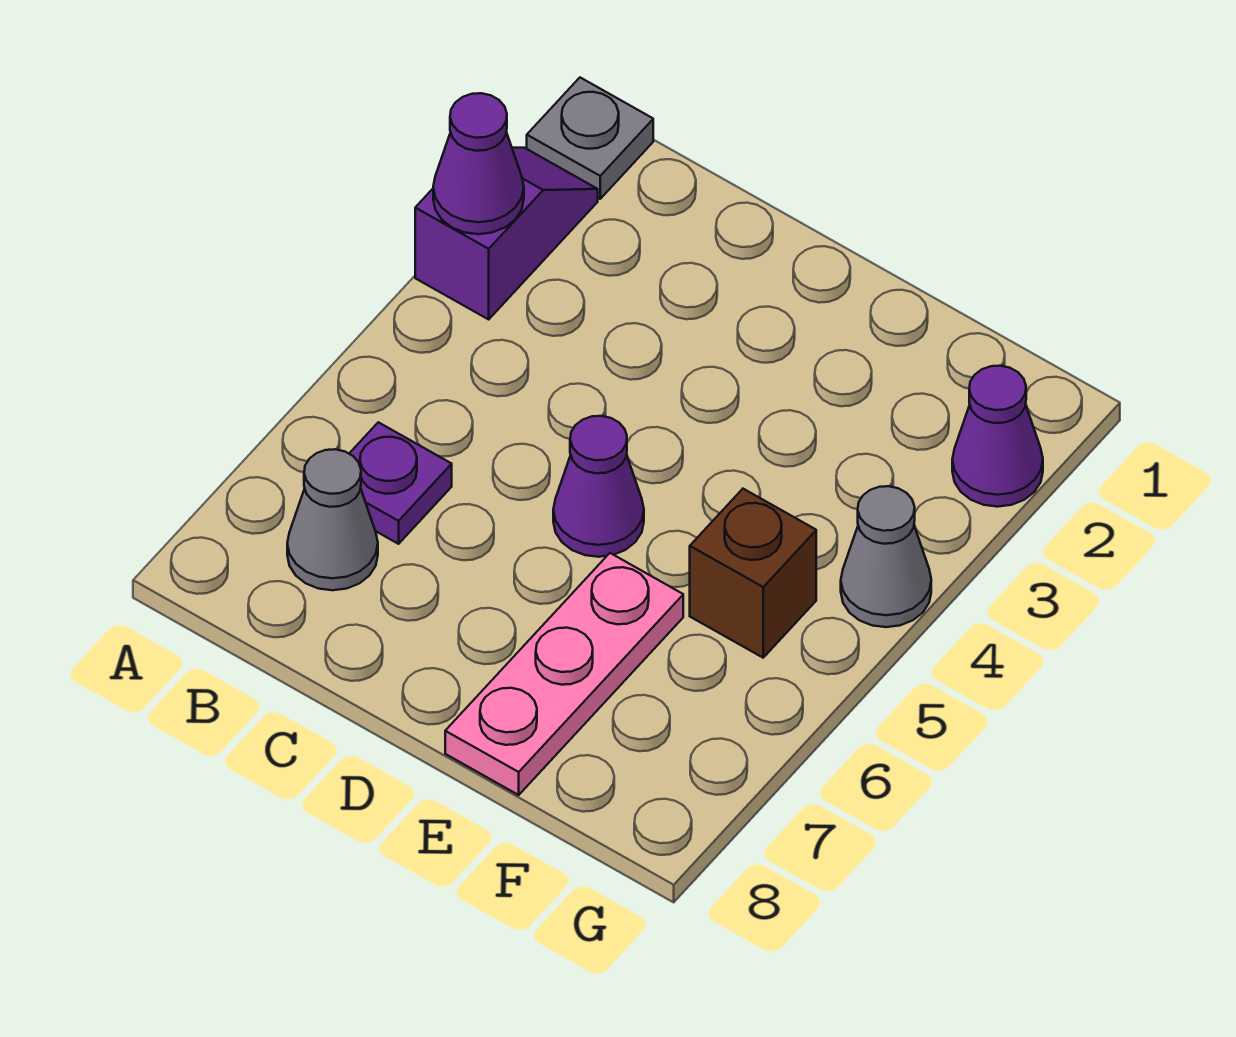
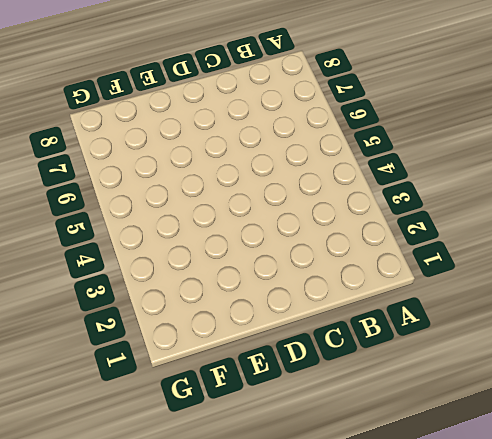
none -> grey 1x1 plate [527,78,653,199]
none -> purple 1x2 slope [415,148,598,319]

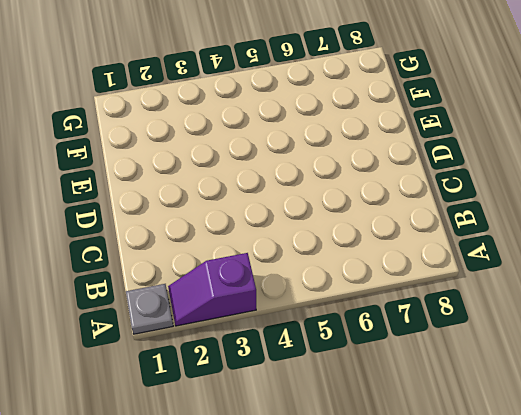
none -> purple 1x1 plate [349,422,452,544]
none -> grey 1x1 cone [287,449,378,590]

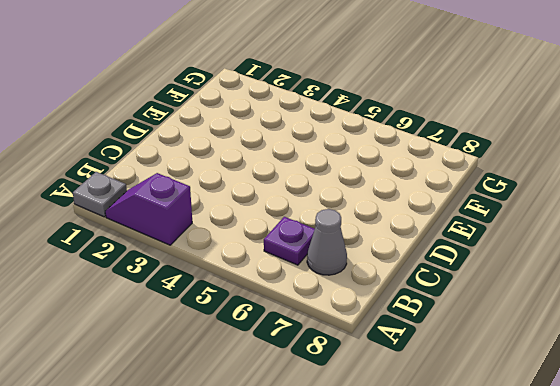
none -> purple 1x1 cone [553,416,644,557]
none -> pink 1x3 plate [445,553,683,795]

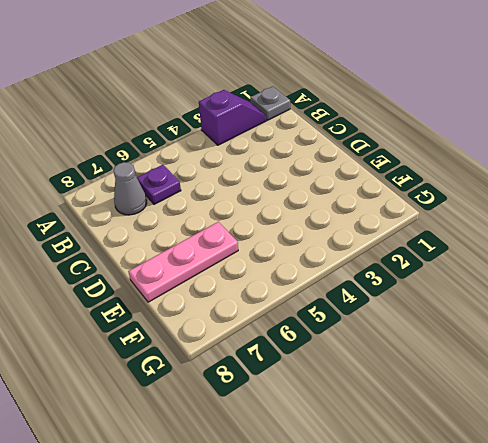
none -> purple 1x1 cone [553,416,644,557]
none -> brown 1x1 brick [690,489,816,658]

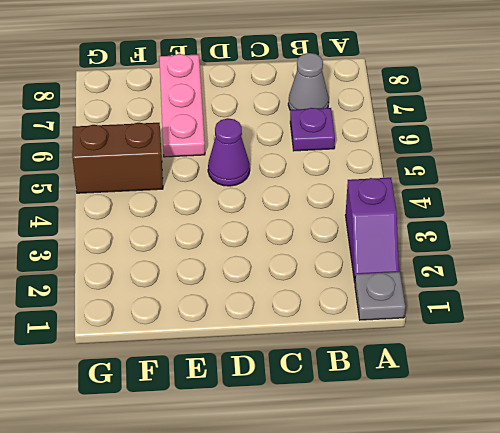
brown 1x2 brick [72,123,163,193] -> brown 1x1 brick [690,489,816,658]
none -> purple 1x1 cone [952,366,1043,507]
none -> grey 1x1 cone [841,486,931,627]

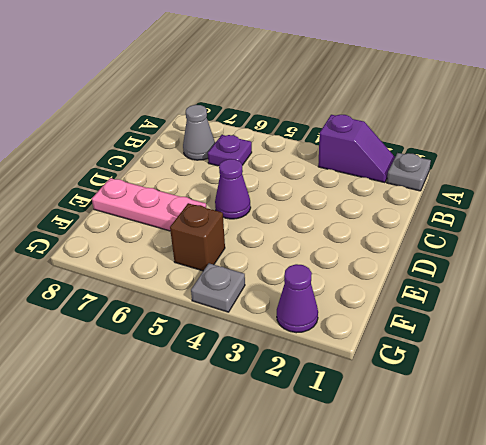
grey 1x1 plate [191,263,245,312] -> grey 1x1 cone [841,486,931,627]
none -> purple 1x1 cone [433,93,524,234]

